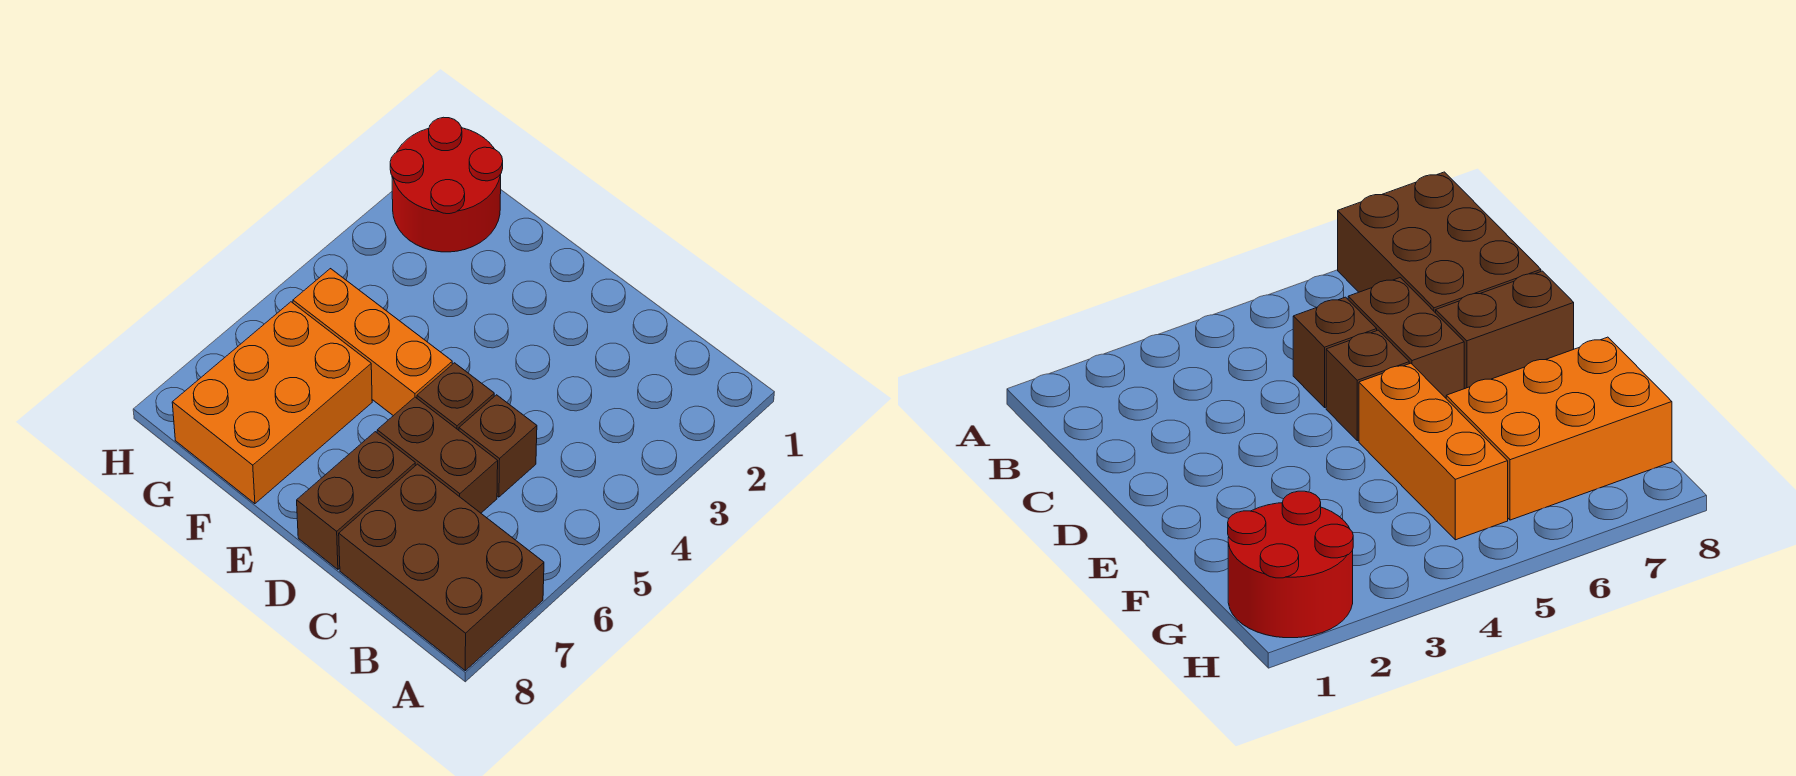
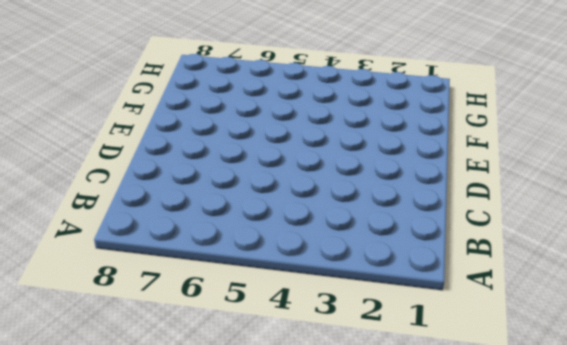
none -> brown 2x3 brick [339,464,544,671]
none -> brown 1x1 brick [459,395,537,497]

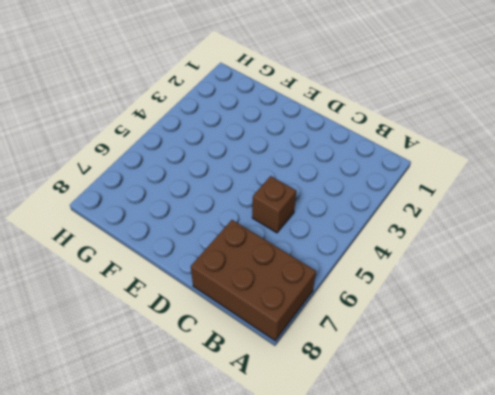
none -> brown 1x2 brick [377,397,498,513]
none -> brown 1x1 brick [417,363,494,430]

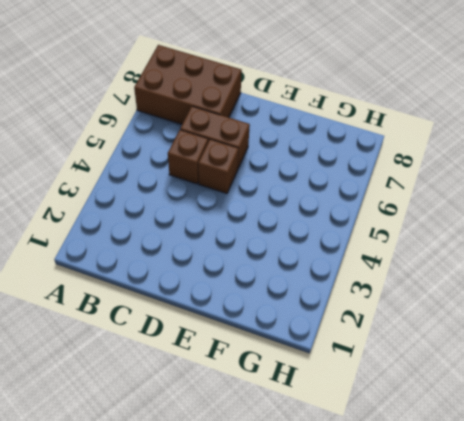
none -> brown 1x2 brick [297,432,415,569]
none -> orange 1x3 brick [293,269,452,416]

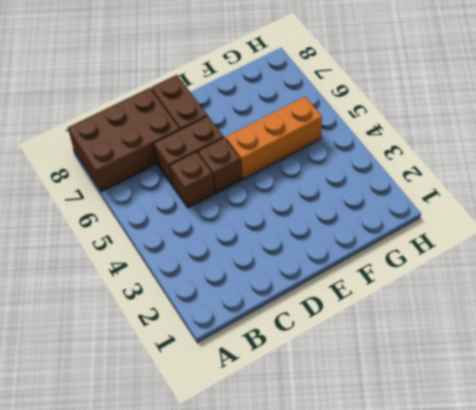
none -> orange 2x3 brick [172,302,372,504]
none -> red 2x2 round brick [390,117,503,252]

